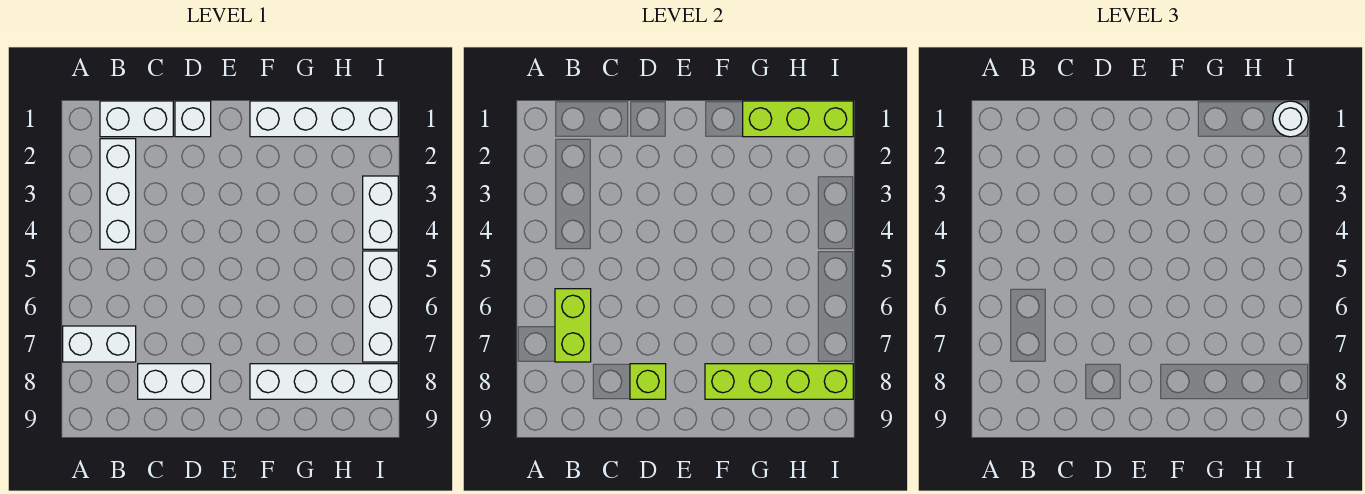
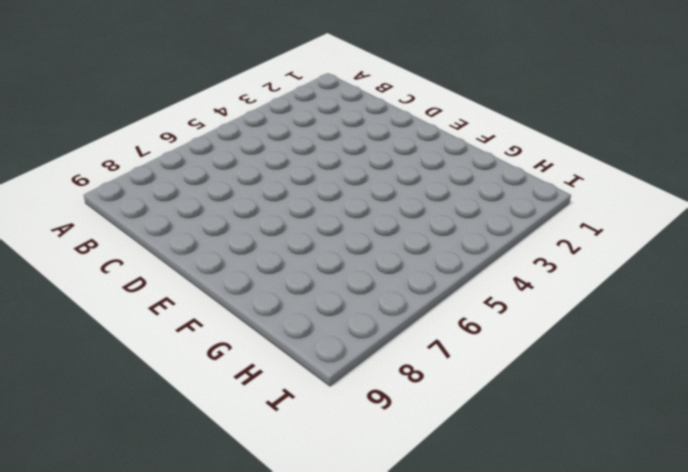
none -> white 1x2 brick [63,326,136,362]
none -> white 1x2 brick [100,101,173,137]
none -> white 1x3 brick [100,139,136,249]

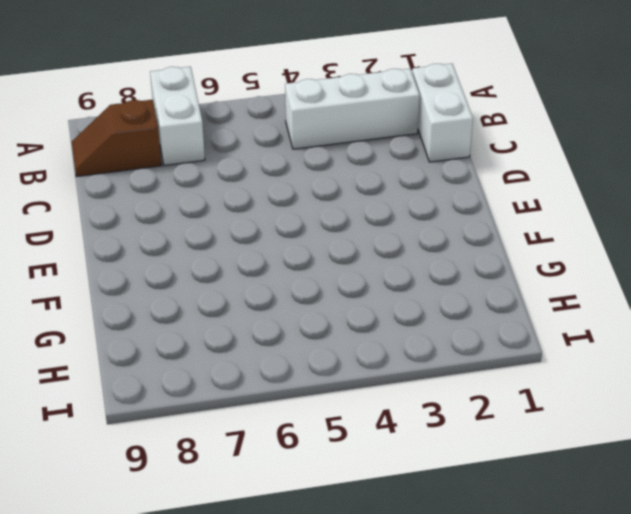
brown 1x2 slope [72,100,162,177] -> none
none -> white 1x2 brick [138,364,211,399]
none -> white 1x1 brick [175,101,211,137]
none -> white 1x4 brick [250,101,398,137]

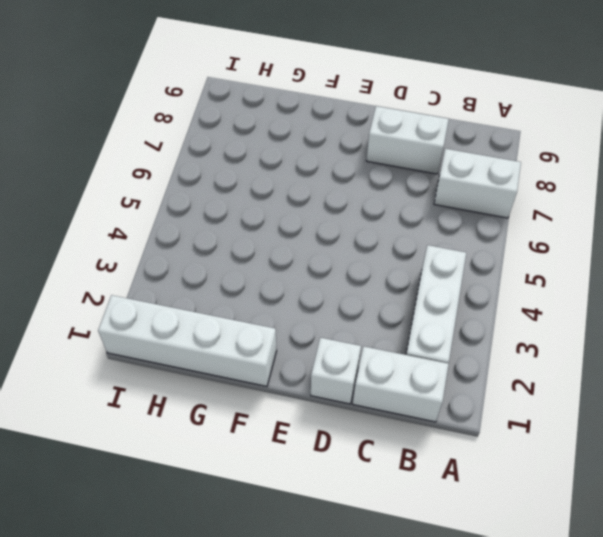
none -> white 1x4 brick [250,364,398,399]
none -> white 1x2 brick [363,176,398,249]
none -> white 1x3 brick [363,251,398,362]

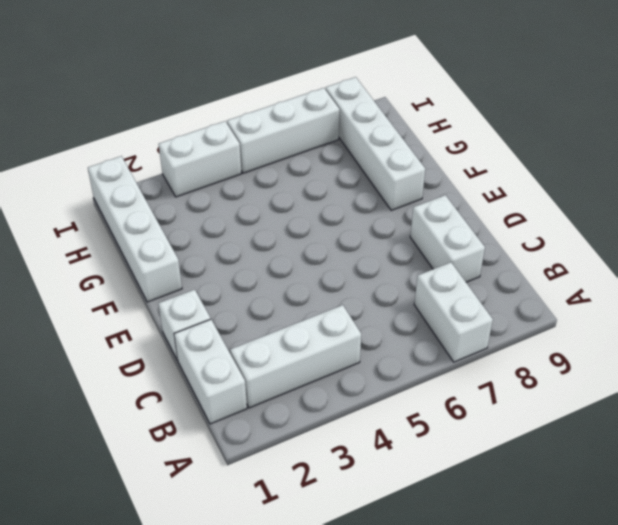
none -> lime 1x2 brick [555,289,591,362]
none -> lime 1x1 brick [630,364,666,399]
none -> lime 1x4 brick [705,364,853,399]

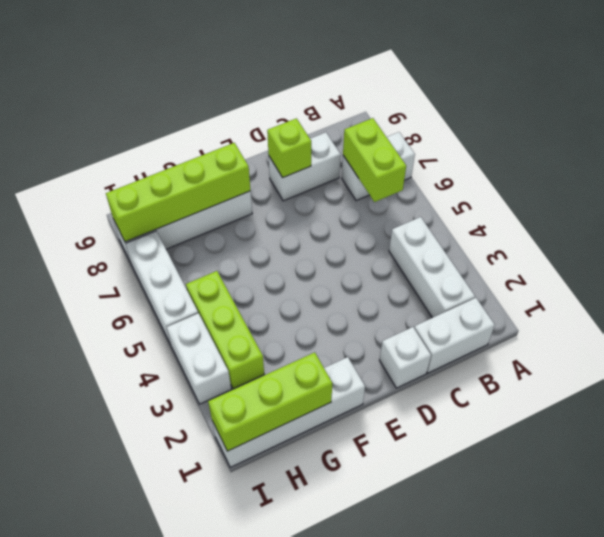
lime 1x3 brick [186,271,264,389] -> none
none -> white 1x1 round brick [1273,101,1308,137]

